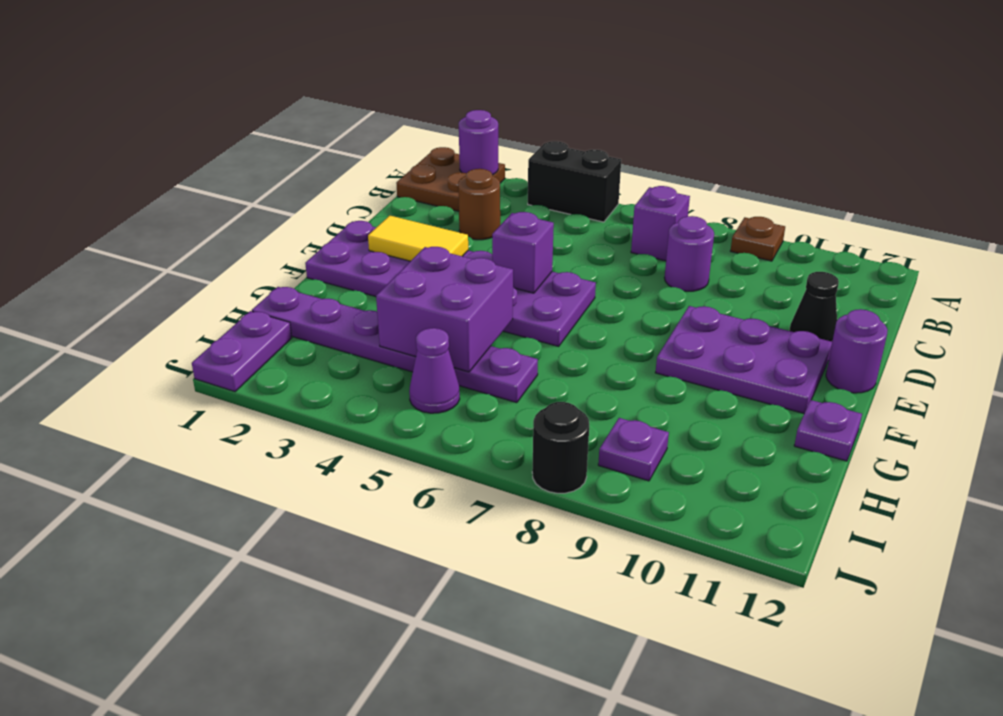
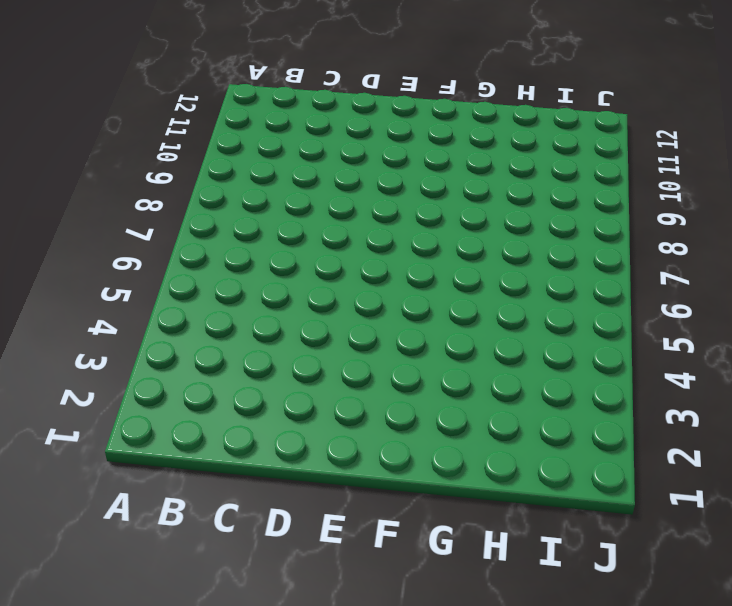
none -> brown 2x2 plate [396,147,505,211]
none -> black 1x2 brick [528,141,621,222]
none -> brown 1x1 plate [731,217,785,261]

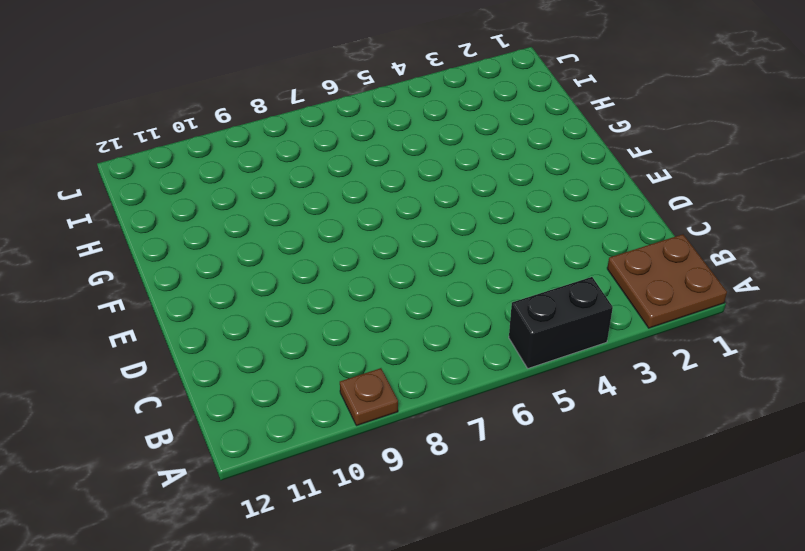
none -> purple 1x1 brick [631,186,690,261]
none -> brown 1x1 round brick [458,169,500,240]
none -> purple 1x1 round brick [664,216,714,291]

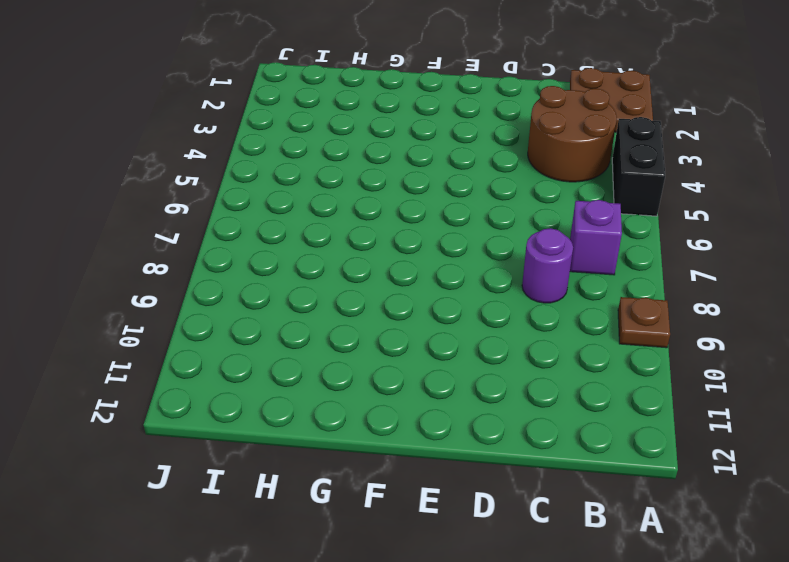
brown 2x2 round brick [528,86,617,182] -> brown 1x1 round brick [458,169,500,240]
none -> black 1x1 cone [789,272,839,342]
none -> purple 2x6 plate [305,221,596,346]
none -> purple 2x3 plate [655,306,832,413]

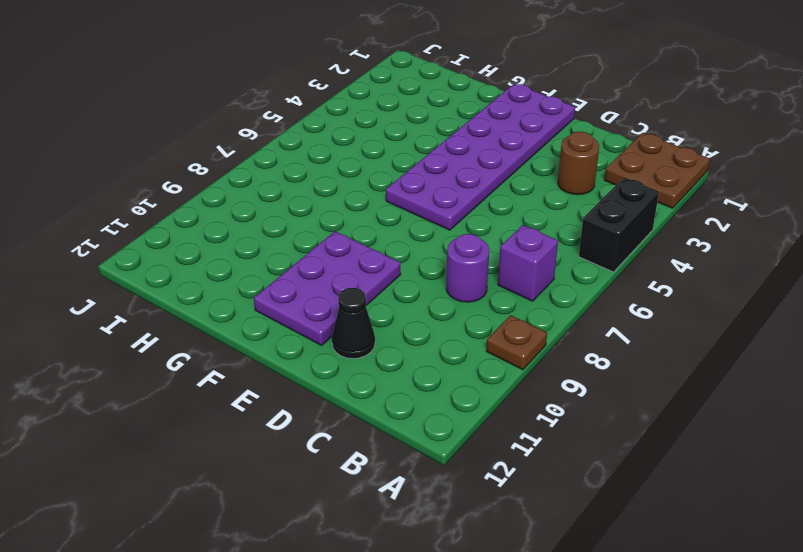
none -> purple 1x1 round brick [826,309,888,393]
none -> purple 1x1 plate [794,400,862,461]
none -> purple 1x6 plate [252,287,538,403]

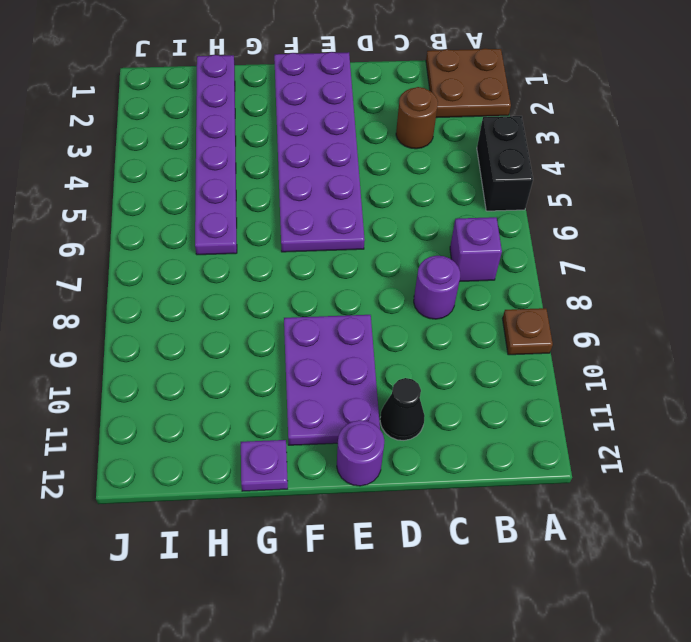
none -> purple 1x2 plate [192,311,292,392]
none -> purple 1x1 cone [409,328,460,413]
none -> purple 1x1 plate [598,418,669,481]

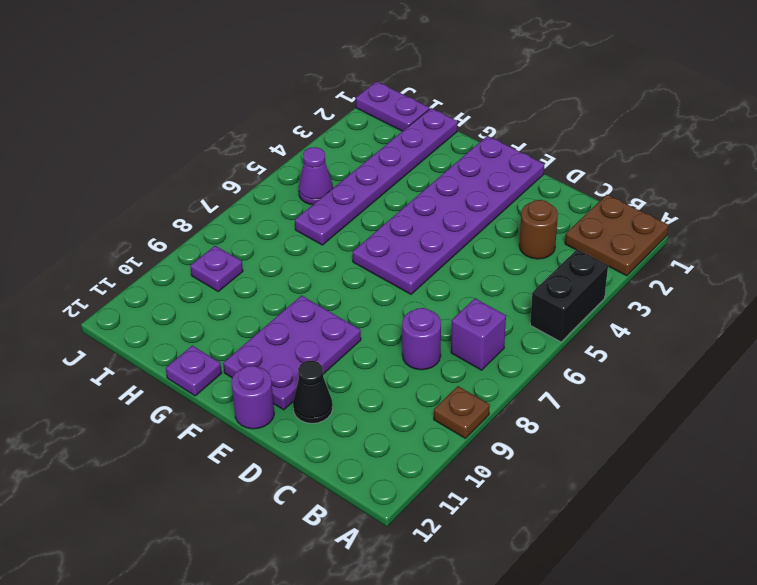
none -> black 1x1 round brick [532,402,589,493]
none -> purple 1x1 round brick [459,110,498,175]
none -> yellow 1x2 tile [368,216,468,261]

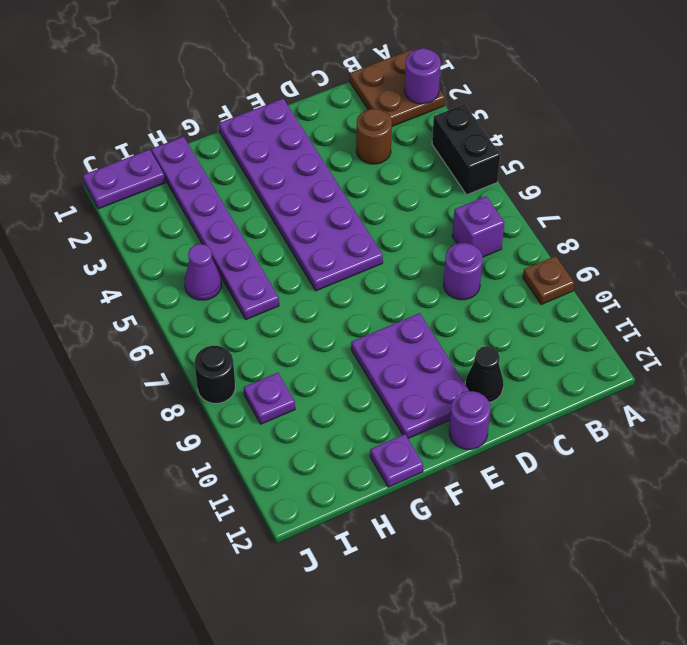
none -> yellow 1x2 tile [368,216,468,261]
none -> purple 1x1 brick [492,212,554,293]
none -> purple 2x2 brick [376,247,513,372]

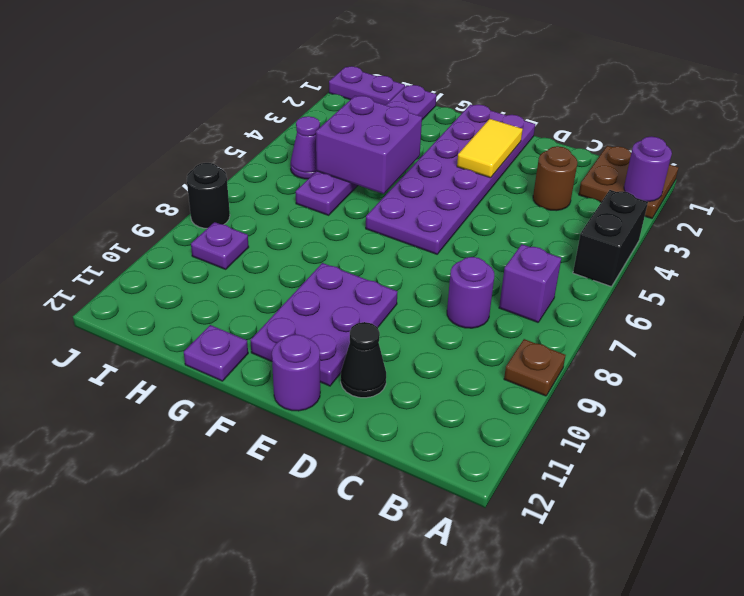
none -> purple 1x1 brick [492,212,554,293]

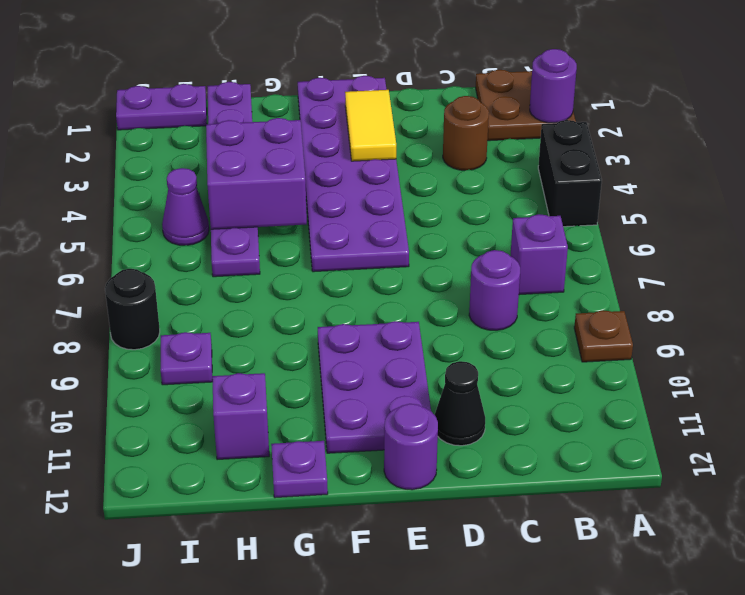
purple 1x1 brick [212,373,269,460] -> purple 1x1 brick moved to [492,212,554,293]

